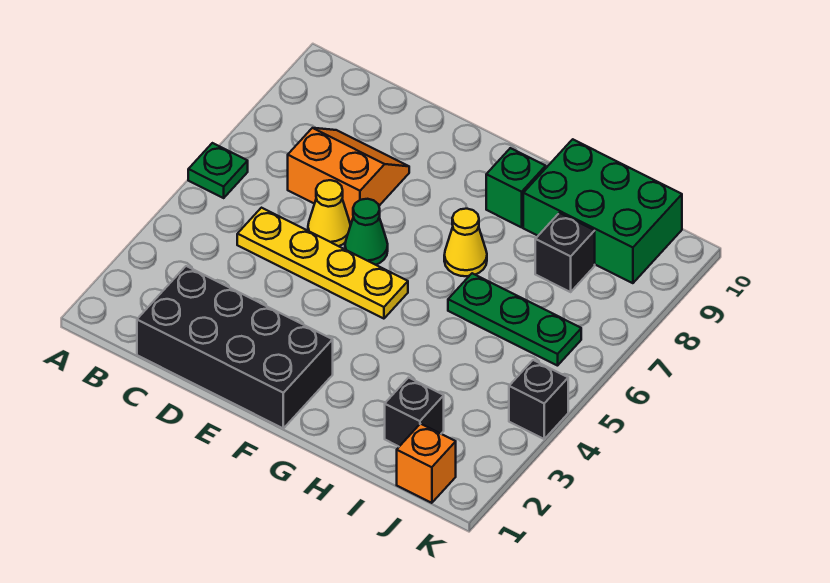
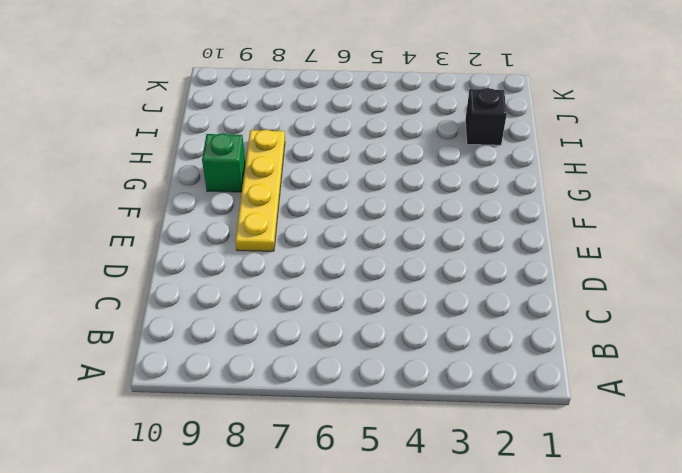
yellow 1x4 plate [235,130,285,251] -> yellow 1x4 plate moved to [237,208,408,319]
none -> green 1x1 plate [188,143,248,198]
none -> black 2x4 brick [137,266,333,428]
none -> orange 2x2 slope [288,128,409,222]

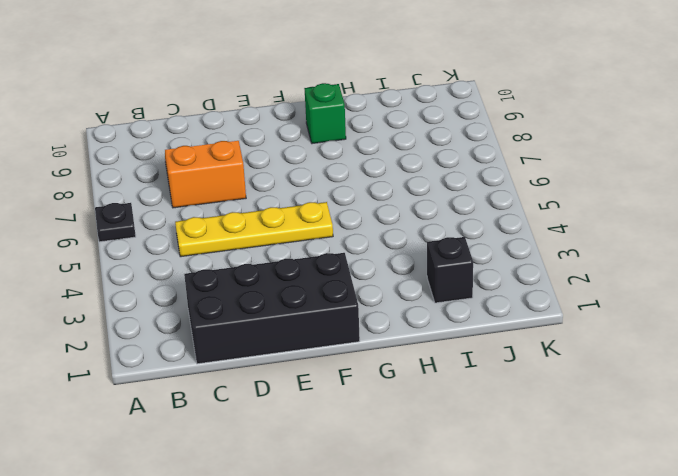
black 1x1 plate [95,203,136,242] -> green 1x1 plate [188,143,248,198]
none -> yellow 1x1 cone [308,180,351,246]
none -> green 1x1 cone [345,199,388,265]
none -> yellow 1x1 cone [444,209,487,276]

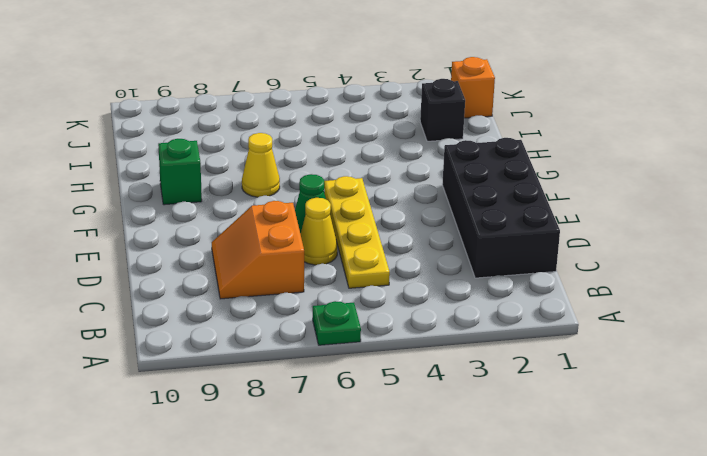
none -> green 1x3 plate [448,273,581,366]
none -> green 2x3 brick [523,139,682,283]
none -> black 1x1 brick [535,213,595,292]

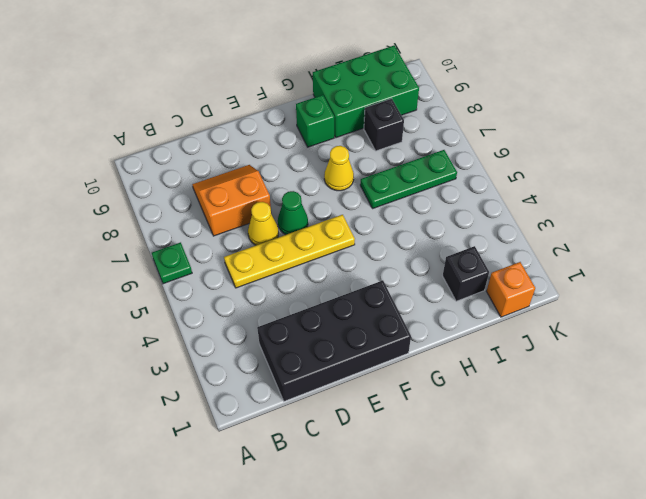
none -> black 1x1 brick [509,360,568,439]

